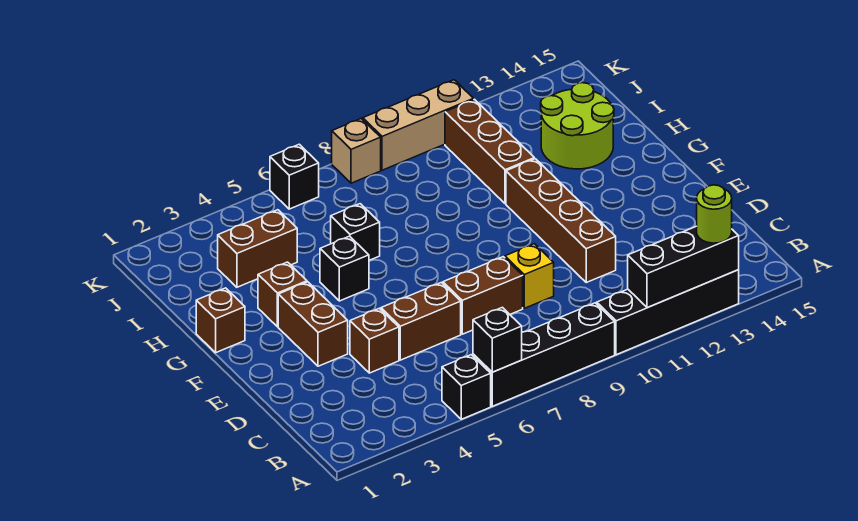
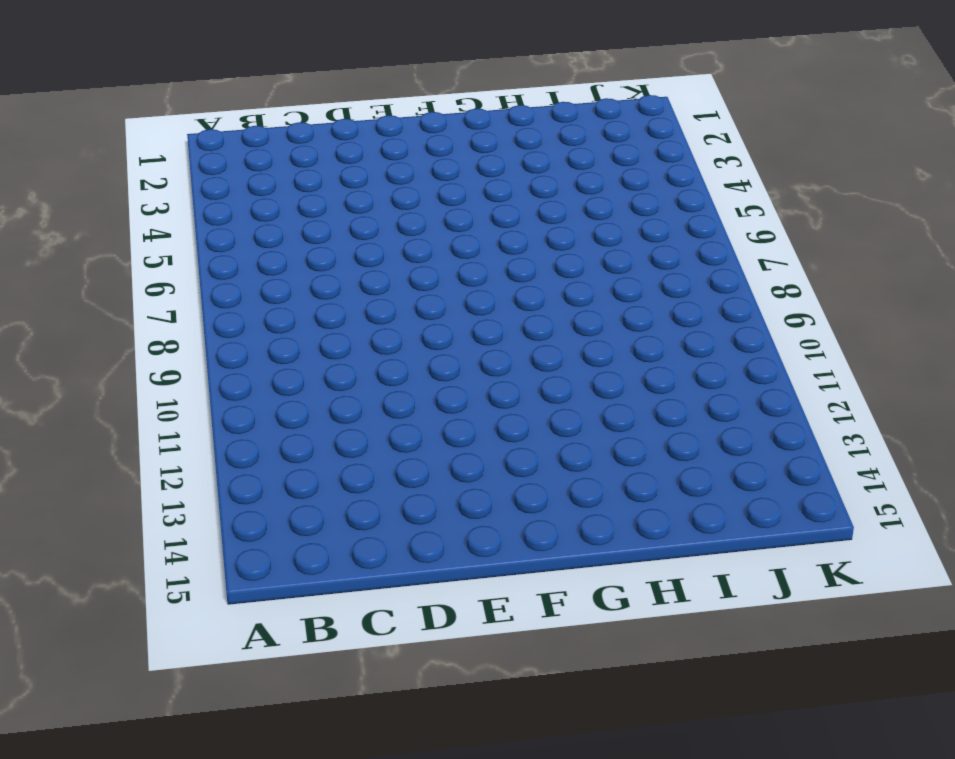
none -> black 1x1 brick [442,355,491,419]
none -> black 1x4 brick [473,303,615,406]
none -> black 1x4 brick [597,270,739,355]

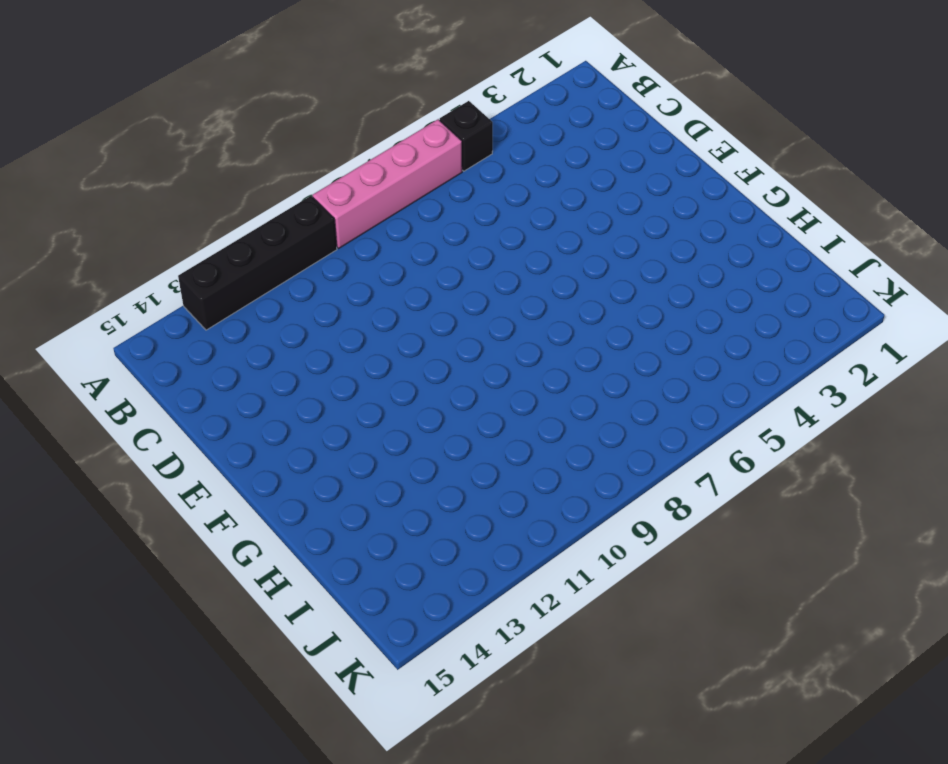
pink 1x4 brick [313,119,462,249] -> black 1x4 brick [473,303,615,406]
none -> brown 1x1 brick [350,308,399,373]
none -> brown 1x2 brick [381,283,461,360]
none -> brown 1x2 brick [443,257,523,334]

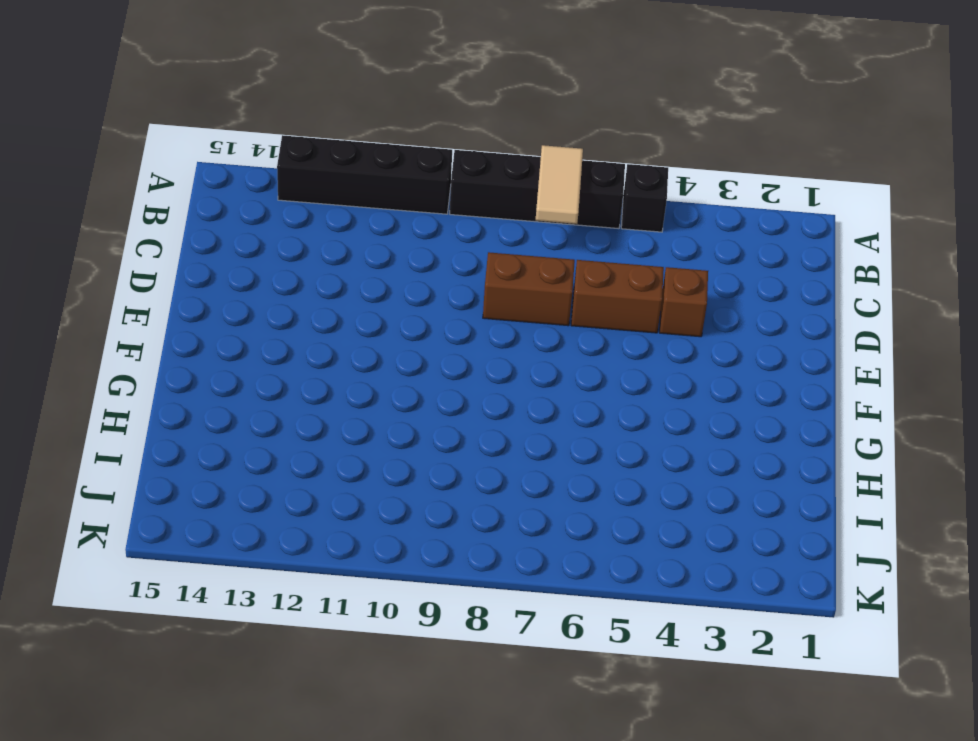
tan 1x2 tile [536,145,583,224] -> none
none -> yellow 1x1 brick [505,244,554,308]
none -> brown 1x4 brick [506,159,616,282]
none -> brown 1x2 brick [278,282,348,366]

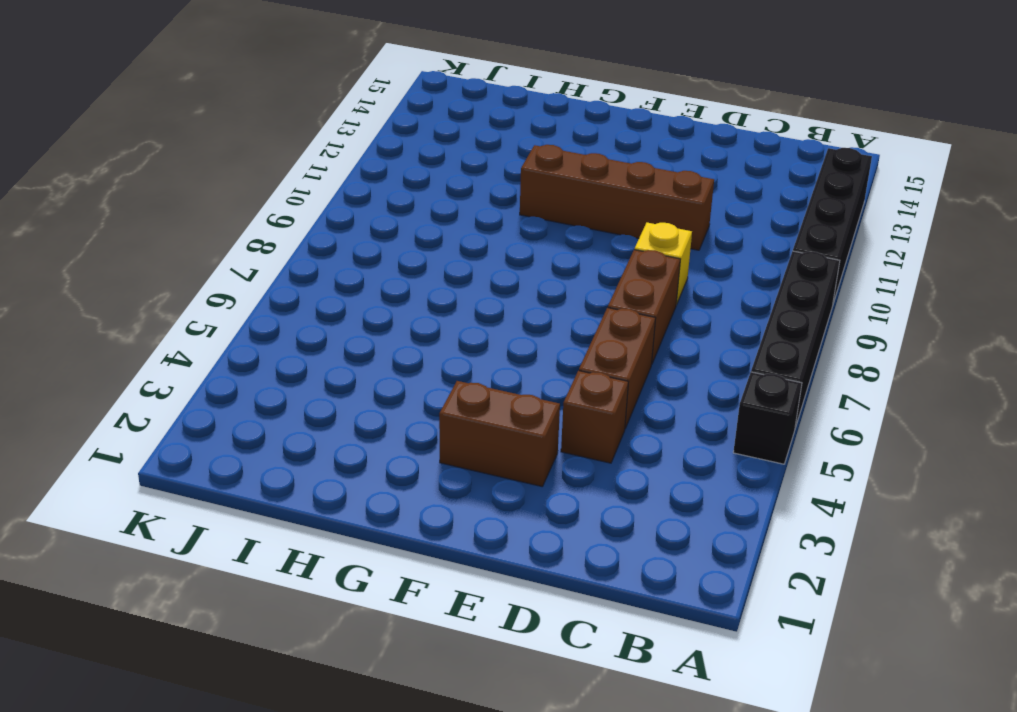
none -> brown 1x1 brick [196,288,245,353]
none -> brown 1x1 brick [258,262,307,327]
none -> black 1x1 brick [320,236,369,301]

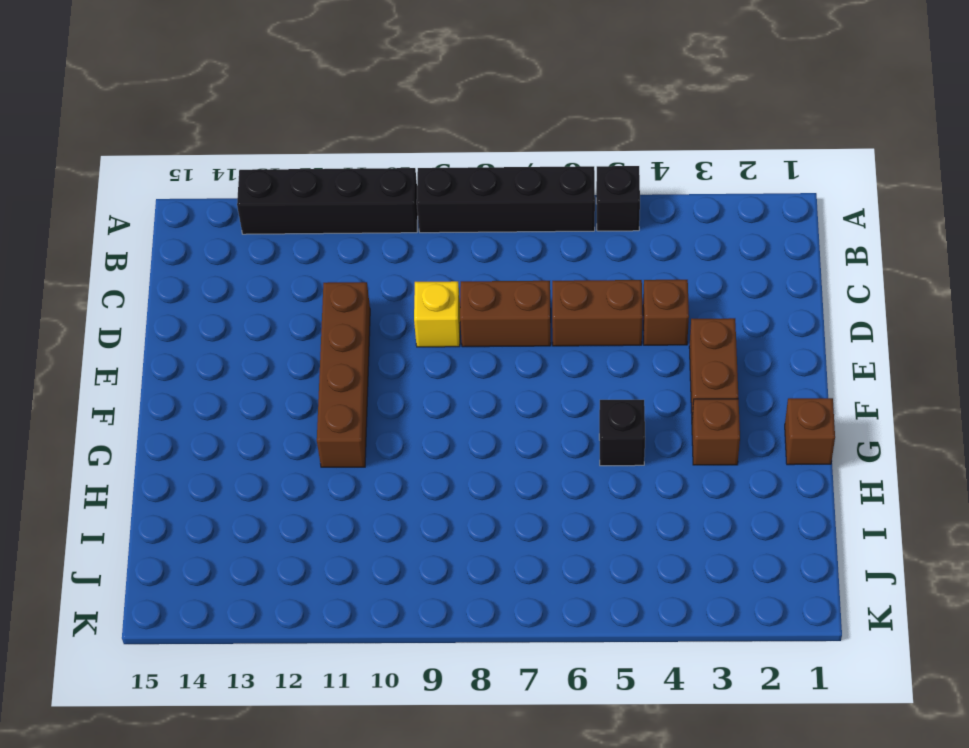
none -> black 1x1 brick [331,204,380,260]
none -> brown 1x3 brick [445,99,534,204]
none -> lime 2x2 round brick [541,83,614,169]

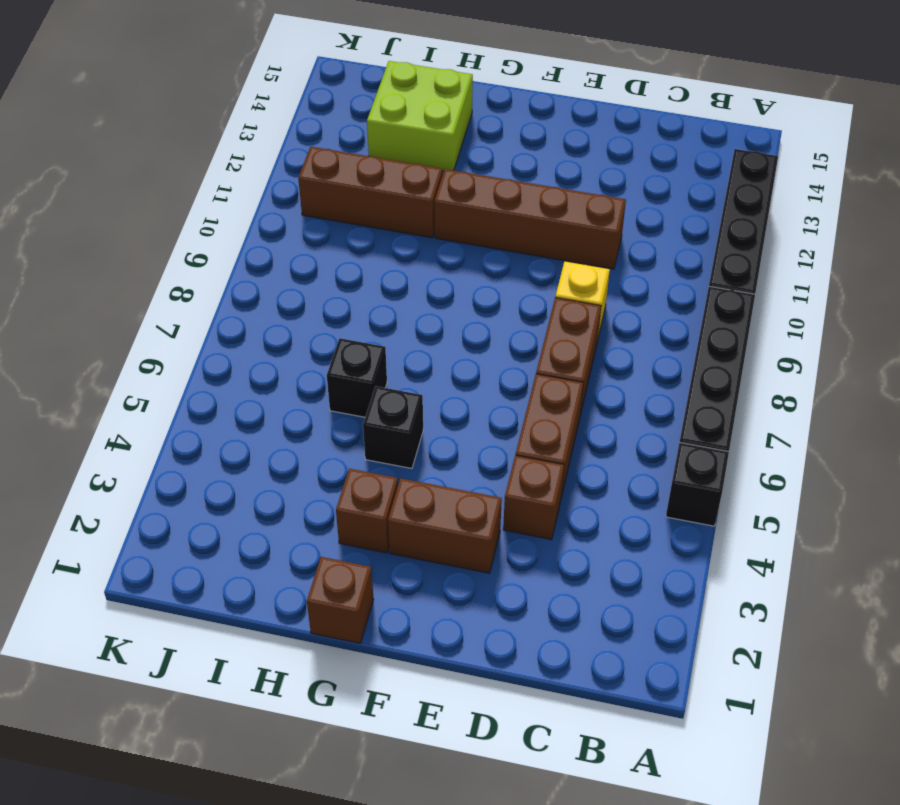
lime 2x2 brick [367,61,473,171] -> lime 2x2 round brick [541,83,614,169]
none -> brown 1x2 brick [218,210,297,287]
none -> black 1x1 brick [270,144,319,209]
none -> tan 1x1 brick [332,119,381,183]

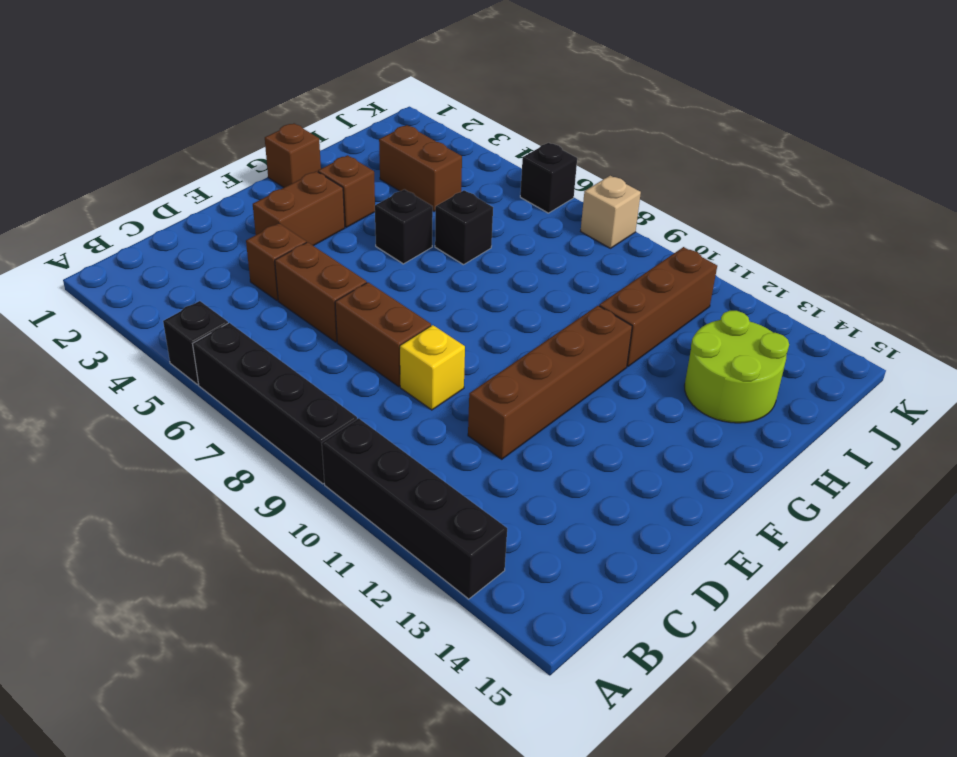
none -> tan 1x3 brick [363,80,474,170]
none -> black 1x1 brick [473,307,522,372]
none -> black 1x3 brick [628,226,739,308]

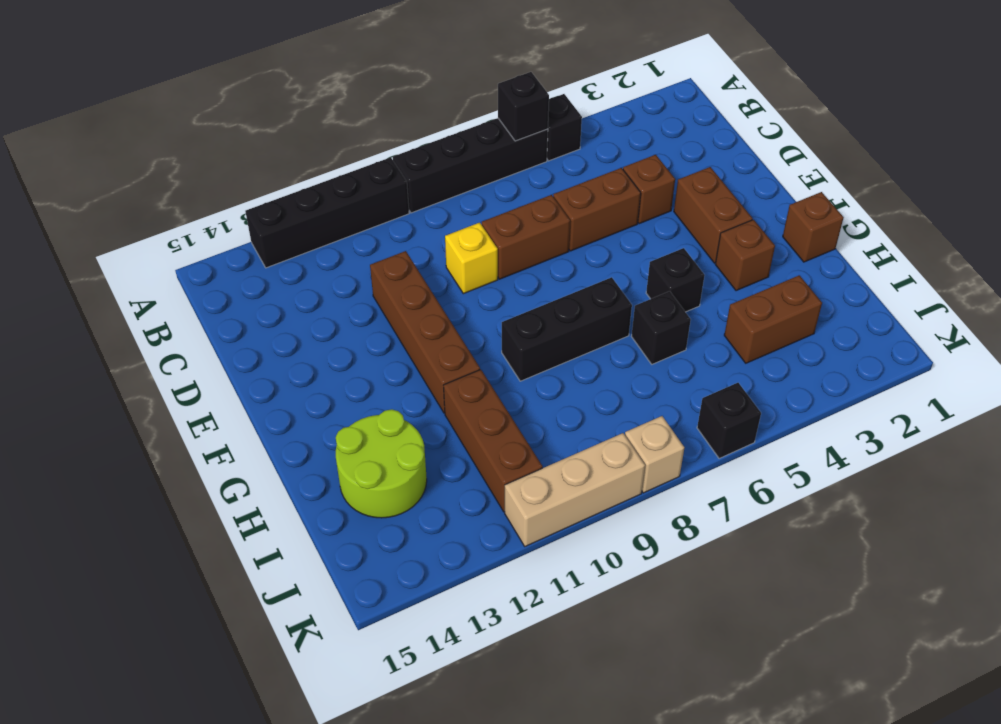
black 1x3 brick [502,277,632,381] -> black 1x3 brick moved to [628,226,739,308]
none -> lime 1x1 round brick [697,185,732,243]

